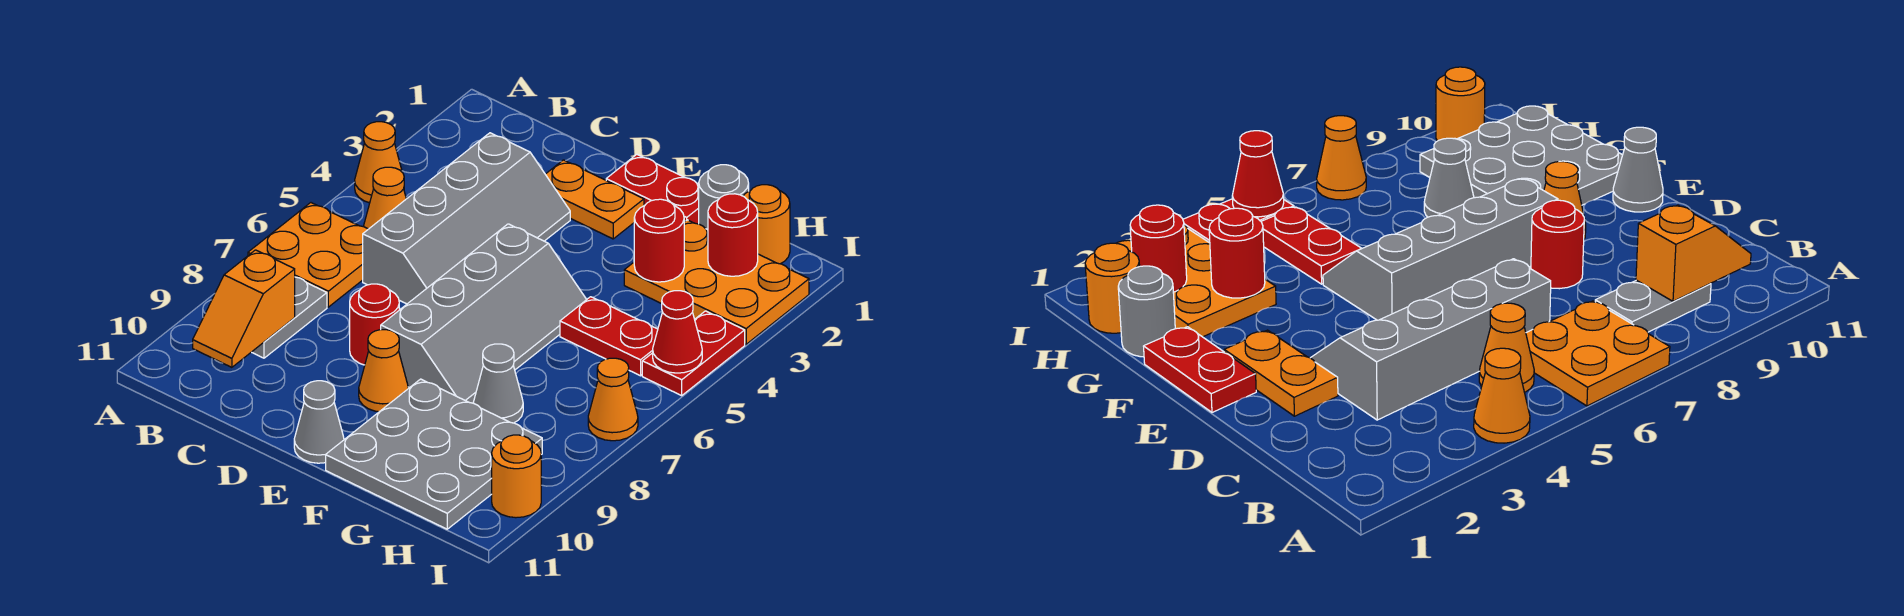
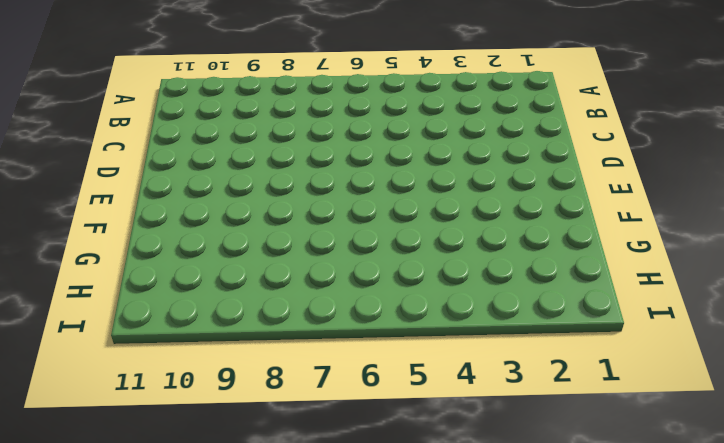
none -> orange 1x1 cone [355,122,402,203]
none -> orange 2x2 plate [248,203,368,307]
none -> orange 1x1 cone [364,167,406,229]

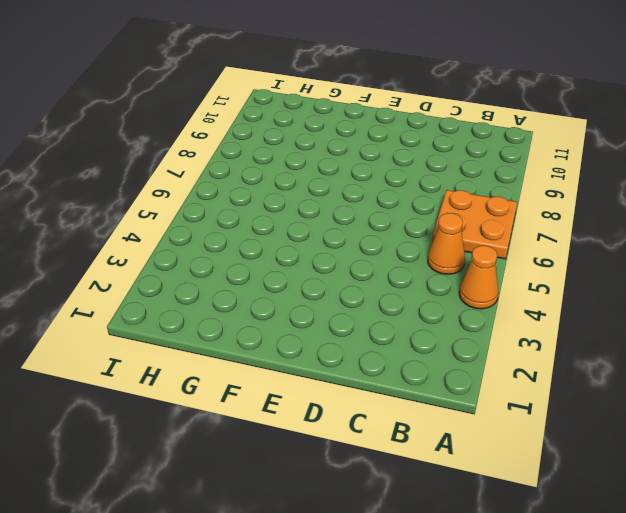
none -> grey 1x2 plate [252,277,327,358]
none -> grey 2x4 slope [363,133,570,304]
none -> orange 1x2 plate [545,160,644,239]

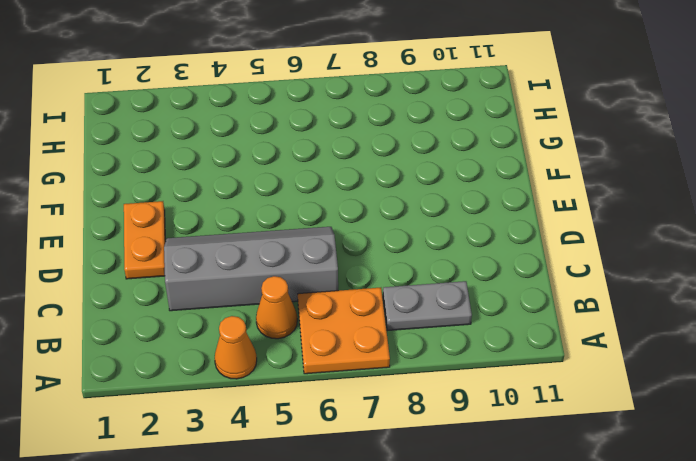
none -> red 1x1 round brick [350,284,399,365]
none -> red 1x2 plate [606,155,699,224]
none -> grey 2x4 slope [381,224,587,403]

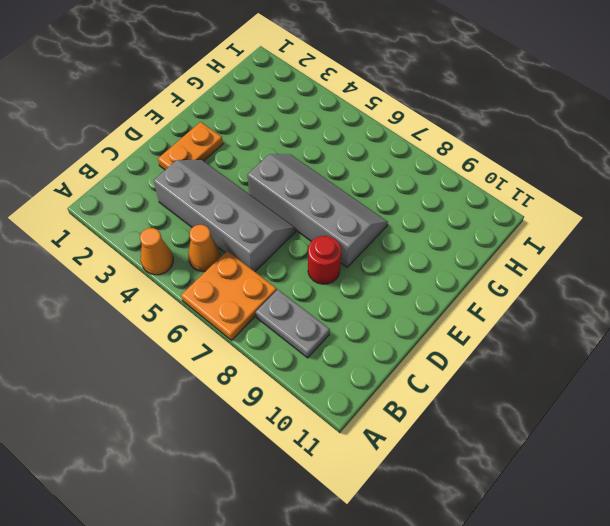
none -> red 1x2 plate [606,155,699,224]
none -> orange 1x1 cone [359,330,408,412]
none -> grey 1x1 cone [294,381,344,463]

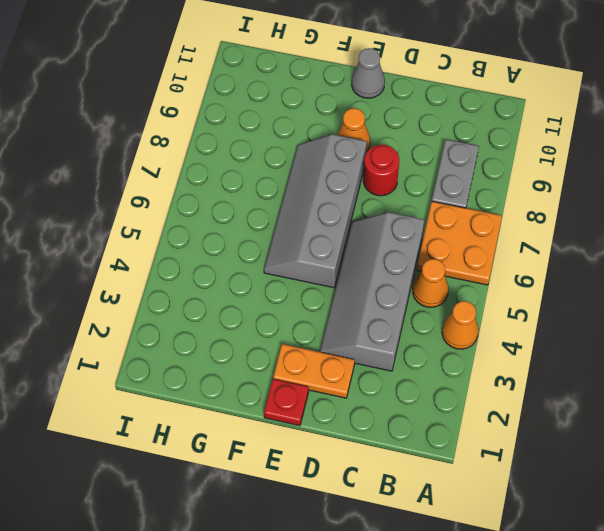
red 1x1 plate [264,379,309,426] -> red 1x2 plate [606,155,699,224]
none -> grey 3x3 plate [326,379,542,529]
none -> grey 1x1 round brick [699,165,749,230]
none -> orange 2x3 plate [624,220,809,344]

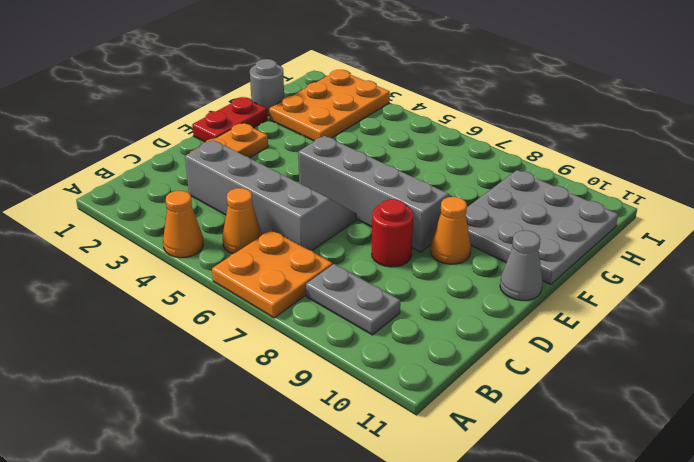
none -> red 1x2 plate [560,297,658,376]
none -> grey 1x1 cone [473,344,523,423]
none -> orange 1x1 round brick [744,185,790,264]

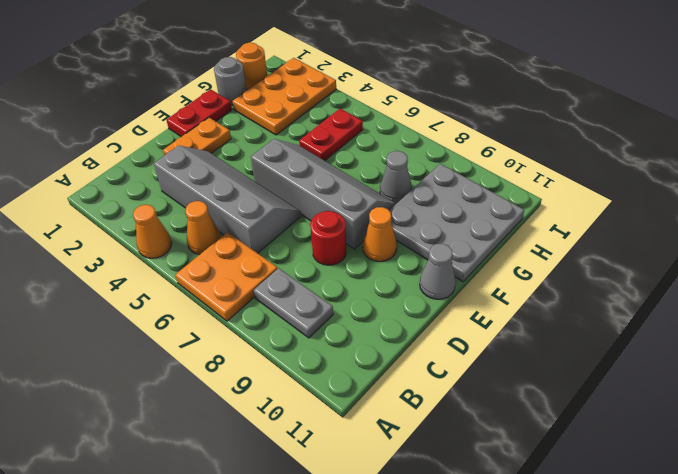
none -> red 1x2 plate [642,311,745,396]
none -> orange 1x1 cone [588,358,638,441]
none -> orange 1x1 round brick [492,435,541,518]

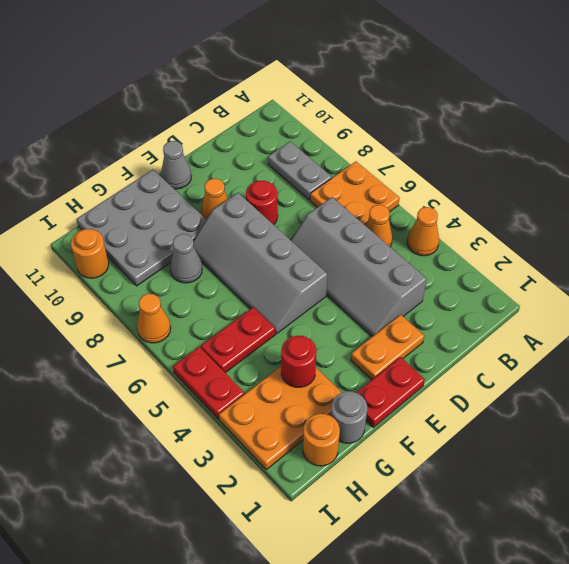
none -> orange 1x2 slope [193,250,295,367]
none -> red 1x1 round brick [708,194,758,276]
none -> red 1x1 cone [653,291,702,373]

